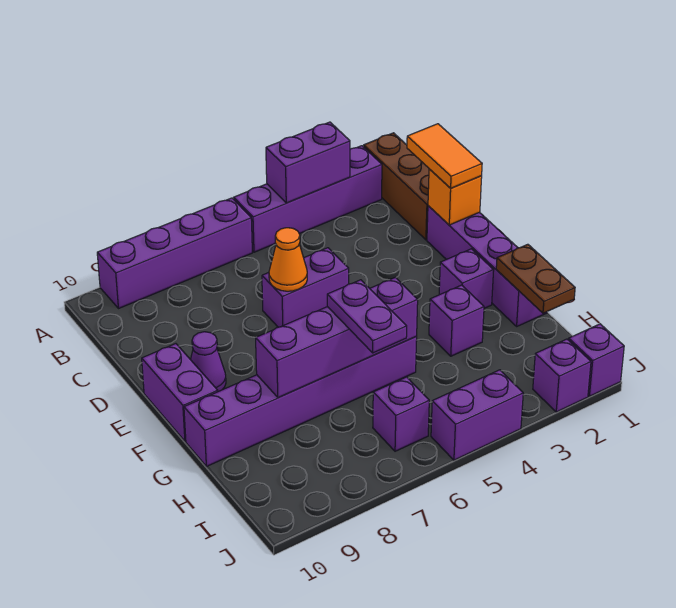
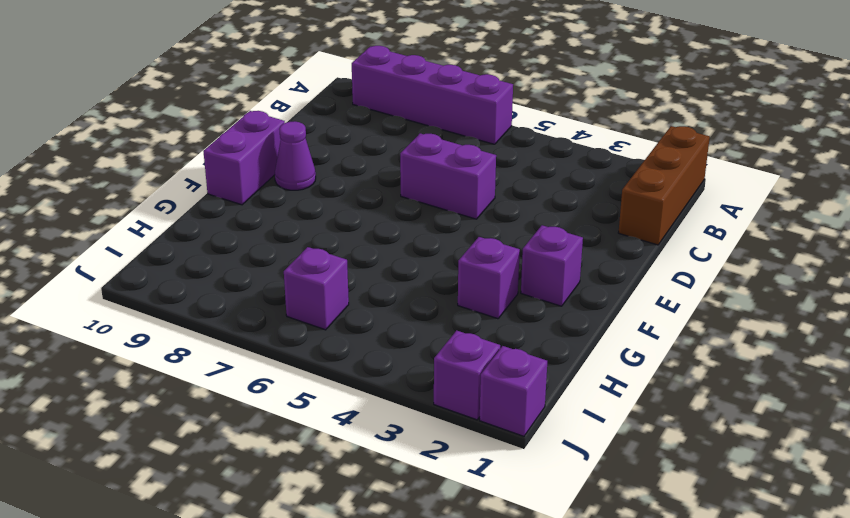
none -> purple 1x4 brick [234,146,382,252]
none -> purple 1x4 brick [427,206,547,326]
none -> purple 1x6 brick [184,337,417,467]

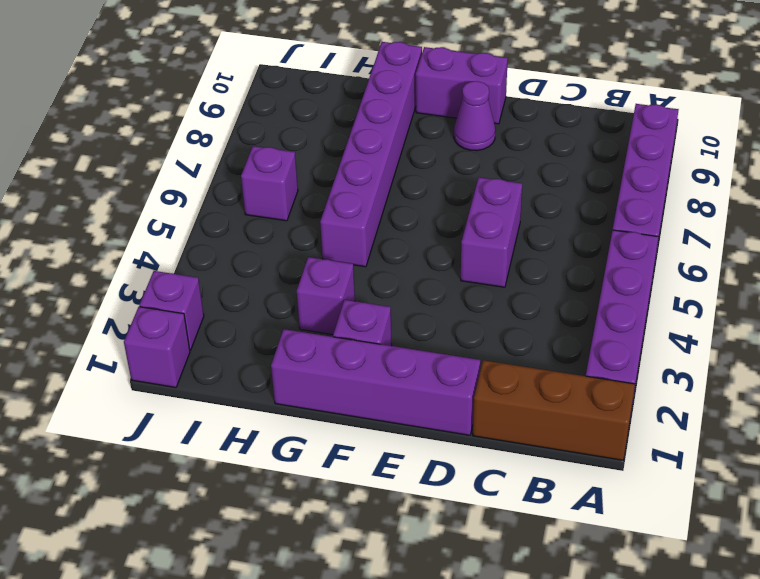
none -> purple 1x2 brick [431,370,523,460]
none -> purple 1x2 brick [266,122,350,203]
none -> orange 1x1 brick [428,169,482,225]

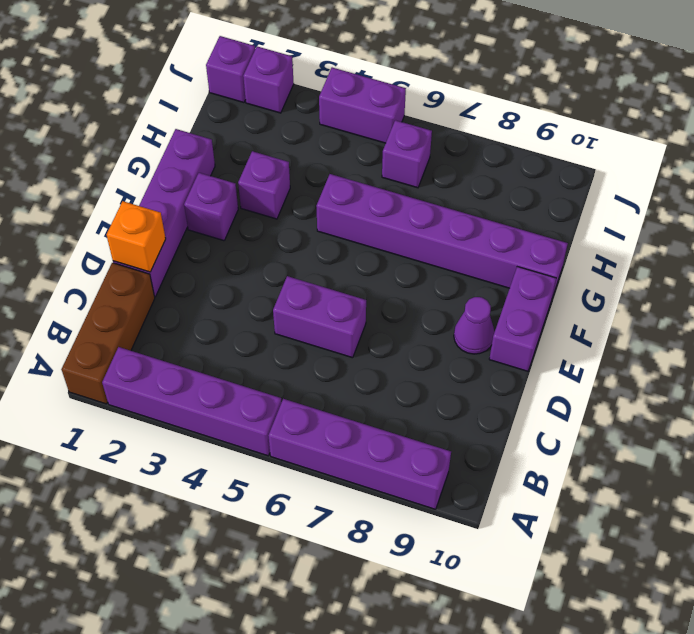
none -> purple 1x2 brick [266,122,350,203]
none -> orange 1x1 cone [269,228,307,291]
none -> brown 1x2 plate [496,244,575,313]

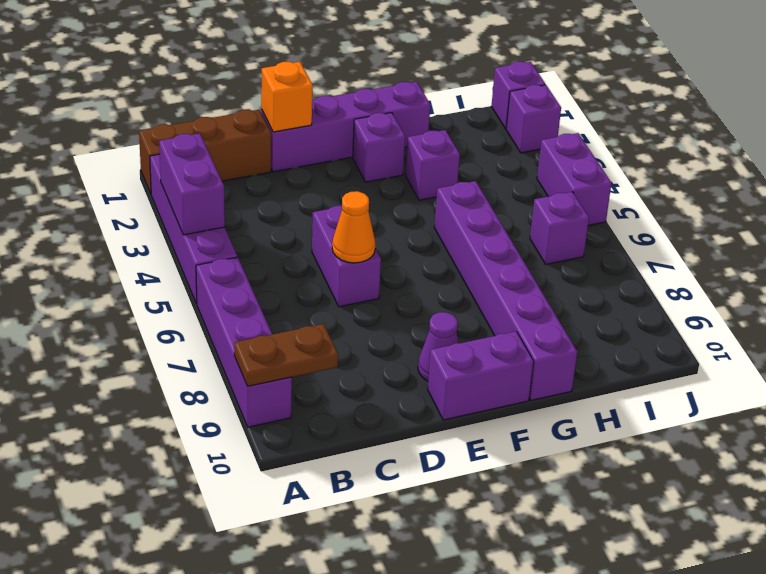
brown 1x2 plate [234,324,338,386] -> brown 1x2 plate moved to [496,244,575,313]
none -> purple 1x4 brick [256,277,418,397]
none -> orange 1x2 tile [407,124,482,188]
none -> purple 1x2 plate [327,280,407,353]

